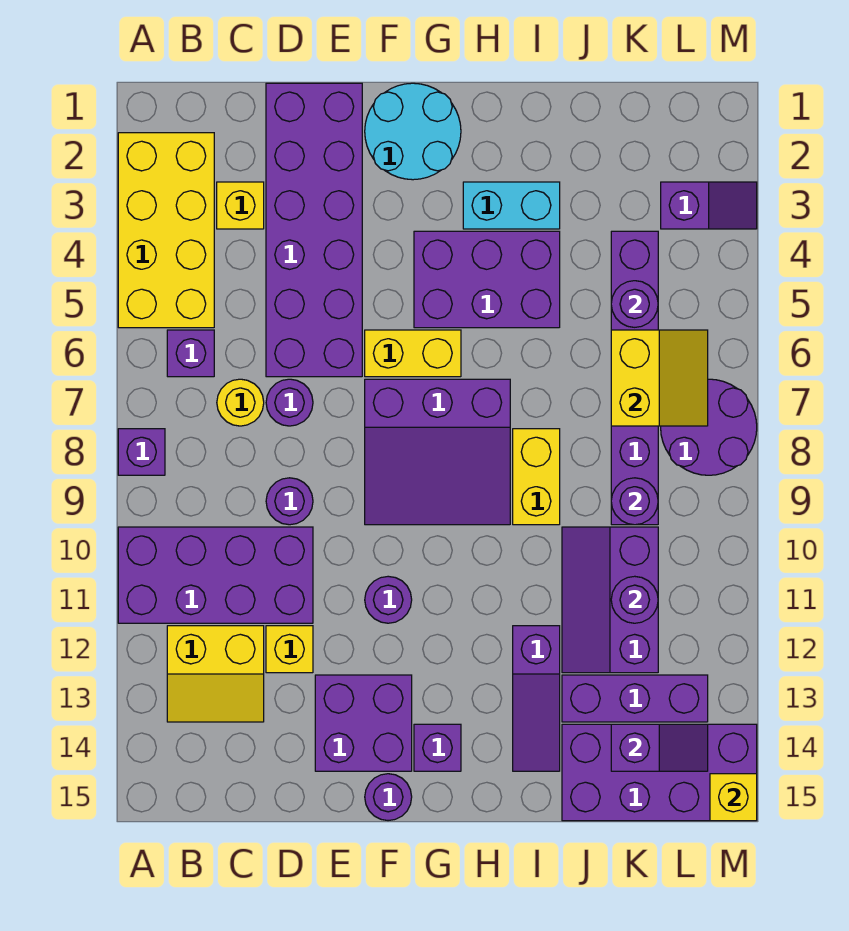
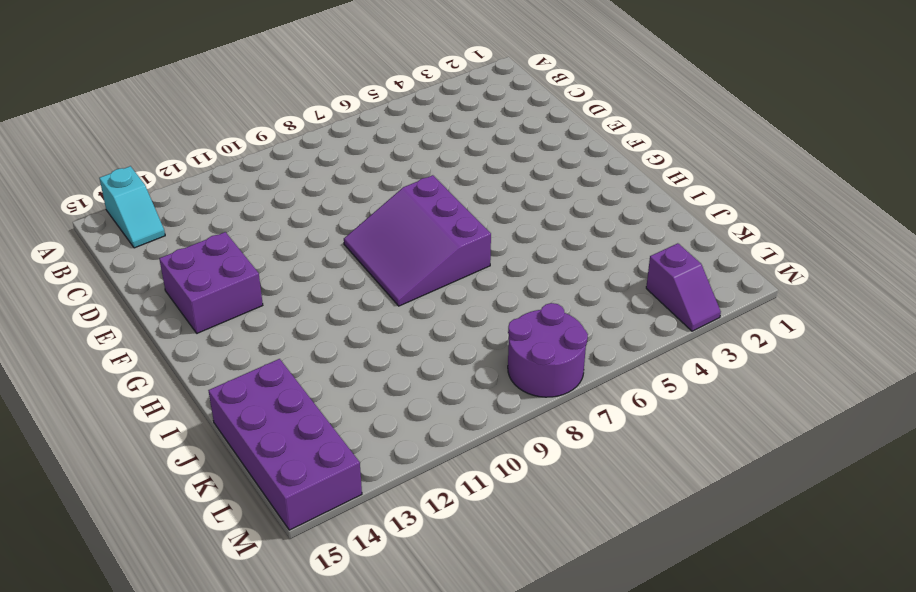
cyan 1x2 slope [99,166,165,248] -> none
none -> yellow 2x4 brick [118,133,214,328]
none -> purple 1x1 brick [118,429,165,475]
none -> purple 2x4 brick [118,527,313,623]
none -> purple 1x1 brick [167,330,214,377]

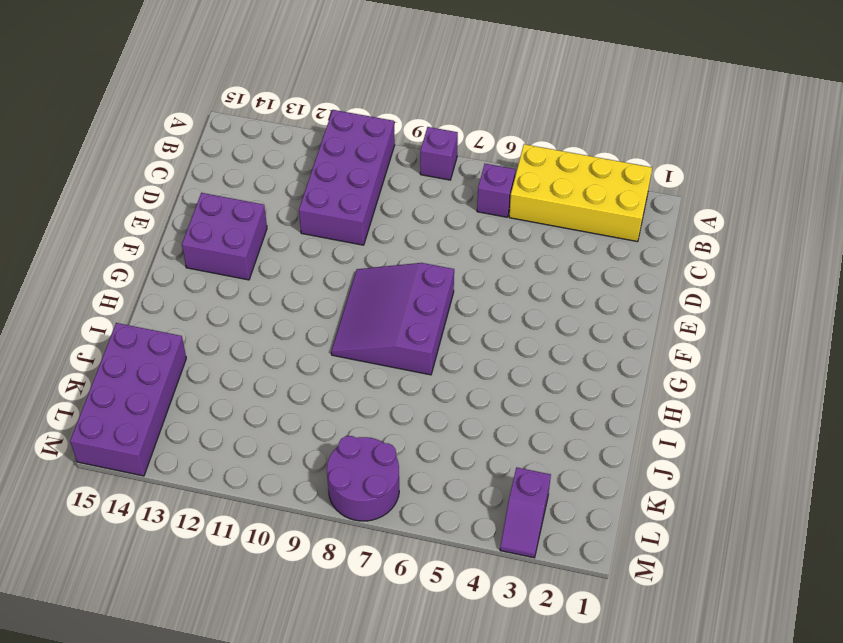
none -> yellow 2x2 slope [167,626,264,722]
none -> yellow 1x1 brick [217,182,264,229]
none -> yellow 1x1 round brick [217,379,264,426]
none -> purple 2x6 brick [266,83,362,377]

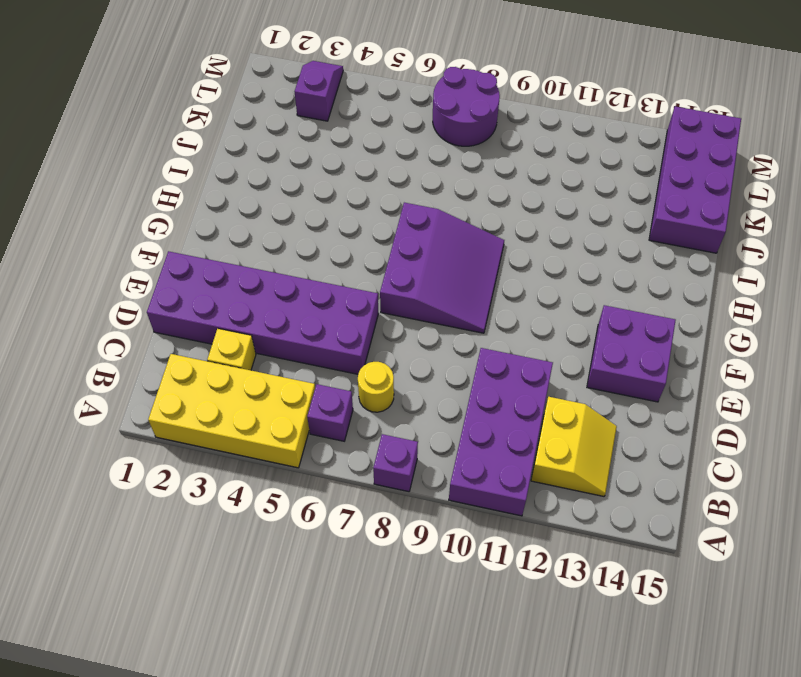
none -> purple 1x1 round brick [266,379,313,426]
none -> purple 1x1 round brick [266,478,313,525]
none -> yellow 1x1 brick [266,626,313,673]
none -> cyan 2x2 round brick [365,83,461,180]

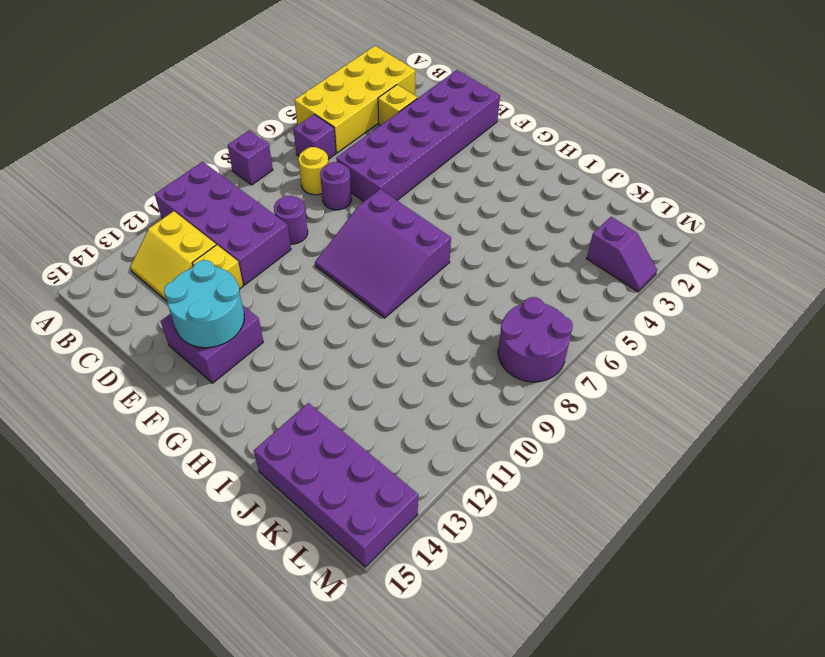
cyan 2x2 round brick [164,260,244,348] -> cyan 2x2 round brick moved to [365,83,461,180]
none -> yellow 1x2 brick [365,330,461,377]
none -> purple 1x1 round brick [365,576,412,623]
none -> purple 1x1 round brick [365,774,412,821]
none -> purple 2x3 brick [414,231,560,328]

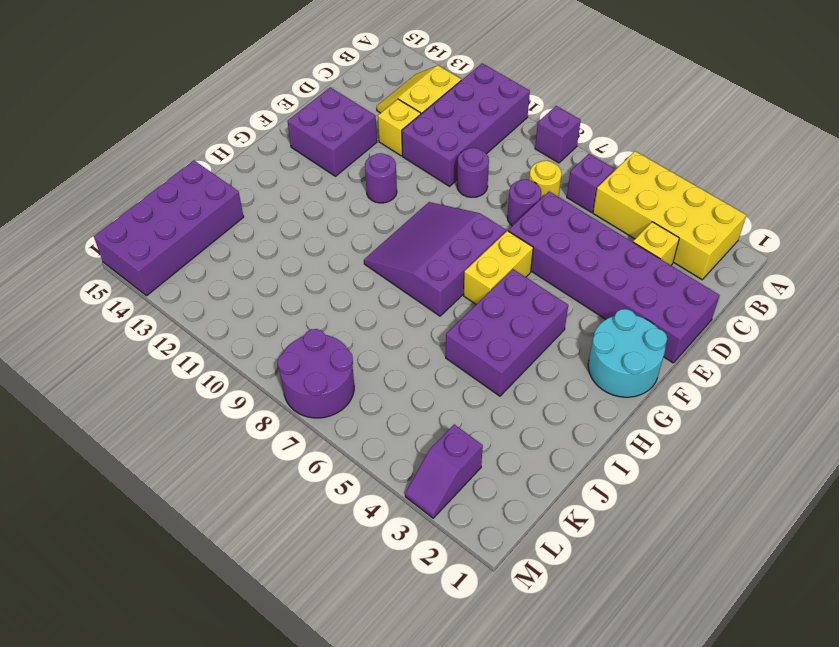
none -> purple 1x1 round brick [365,774,412,821]
none -> purple 1x1 brick [414,724,461,771]
none -> cyan 1x2 brick [463,182,560,229]
none -> yellow 1x2 brick [513,429,560,525]

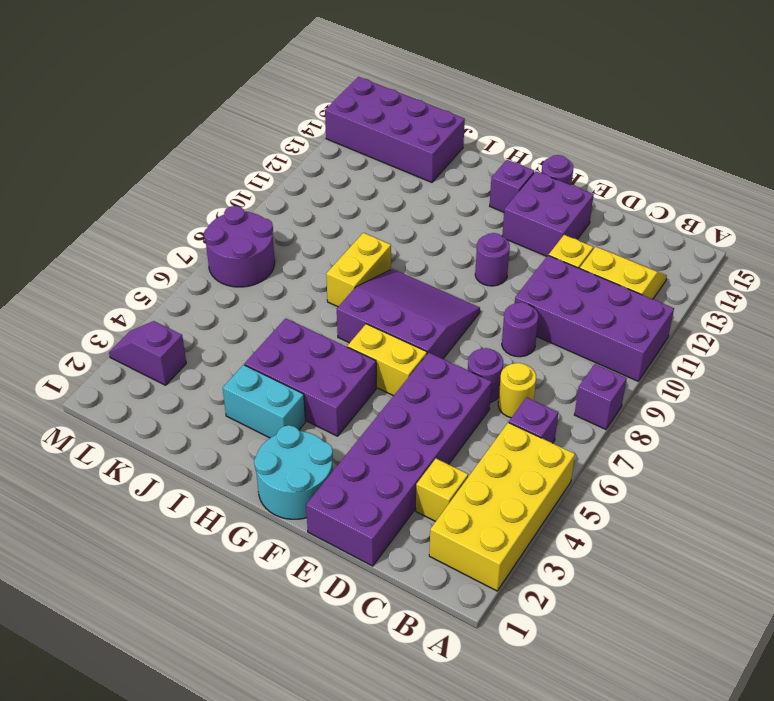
none -> purple 1x3 slope [513,626,560,771]
none -> purple 2x3 slope [562,527,658,673]
none -> purple 1x3 brick [562,675,708,722]
none -> purple 1x6 brick [611,231,658,525]

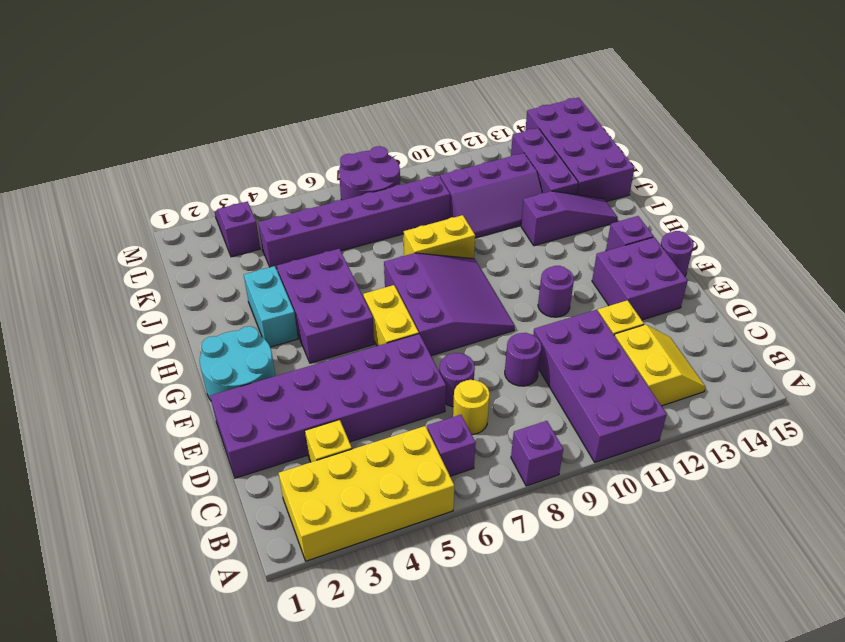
none -> purple 1x1 round brick [611,281,658,327]
none -> yellow 2x2 slope [611,330,708,426]
none -> purple 1x1 round brick [611,478,658,525]
none -> purple 1x1 round brick [611,576,658,623]

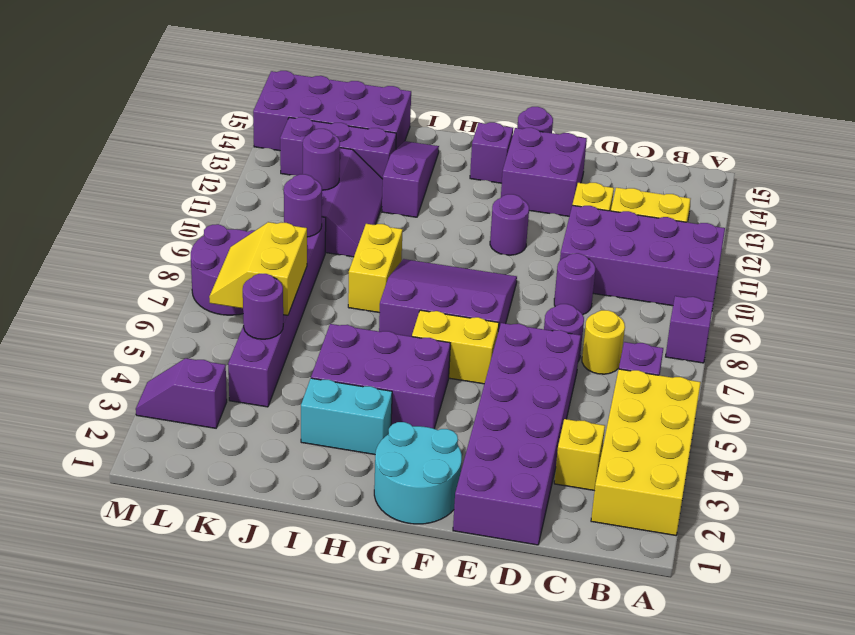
none -> purple 1x2 slope [611,724,708,771]
none -> yellow 1x1 brick [710,774,757,821]

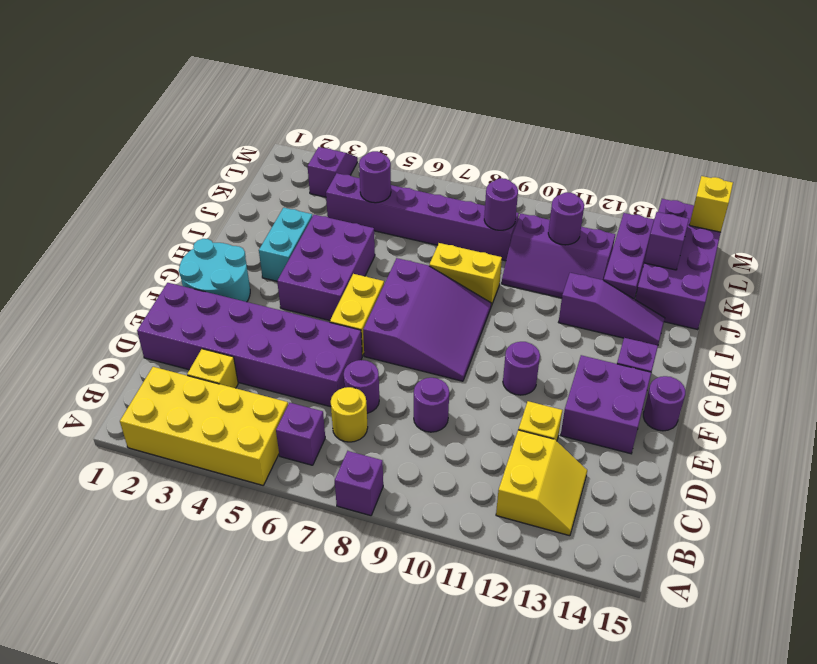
none -> purple 2x4 brick [118,527,313,623]
none -> purple 2x2 round brick [661,379,757,475]
none -> yellow 2x2 slope [611,330,708,426]

